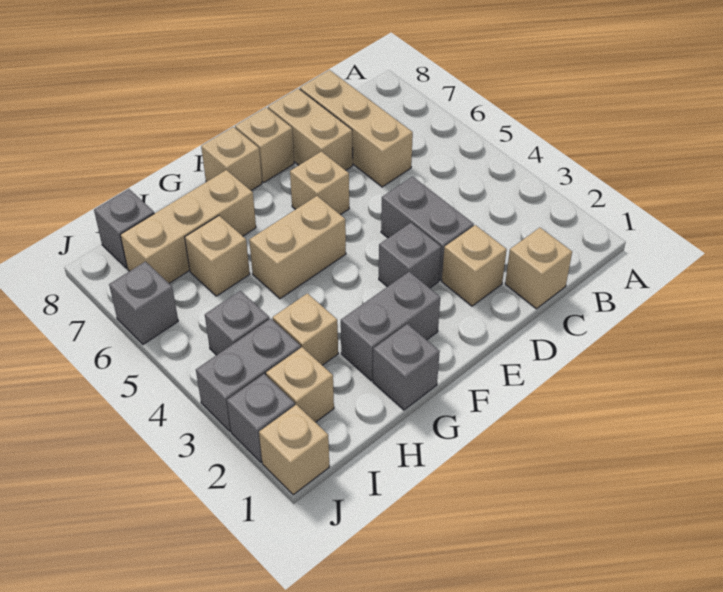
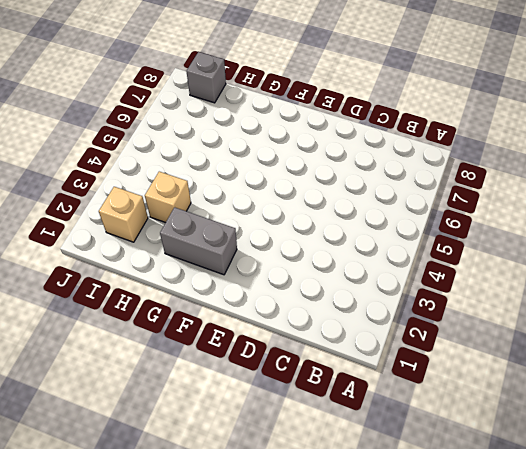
none -> tan 1x1 brick [505,228,572,309]
none -> tan 1x3 brick [300,70,413,187]
none -> tan 1x1 brick [442,225,507,306]

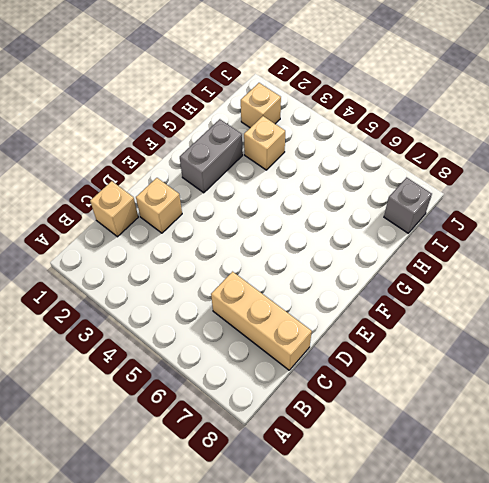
none -> grey 1x2 brick [381,177,474,280]
none -> tan 1x2 brick [268,88,353,170]
none -> grey 1x1 brick [379,223,441,288]

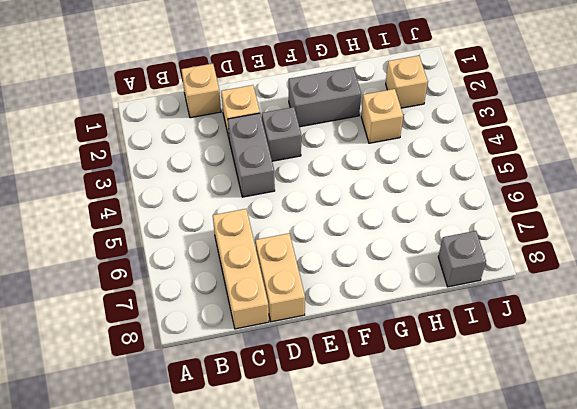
none -> tan 1x1 brick [290,151,349,215]
none -> tan 1x1 brick [235,107,294,182]
none -> tan 1x2 brick [249,196,346,299]

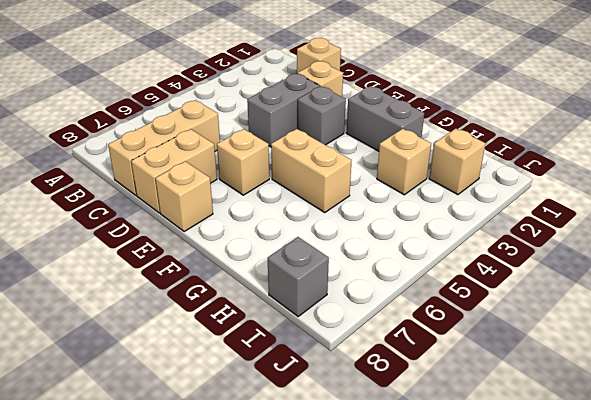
none -> tan 1x1 brick [201,127,262,191]
none -> grey 1x1 brick [373,324,440,410]
none -> tan 1x3 brick [120,170,256,283]

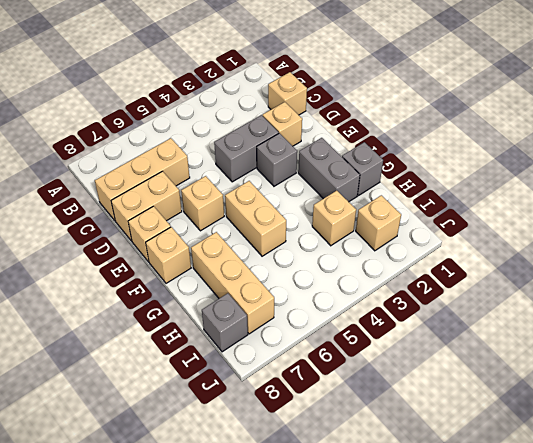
none -> tan 1x1 brick [185,216,250,296]
none -> grey 1x2 brick [196,318,301,431]
none -> grey 1x1 brick [205,291,269,355]

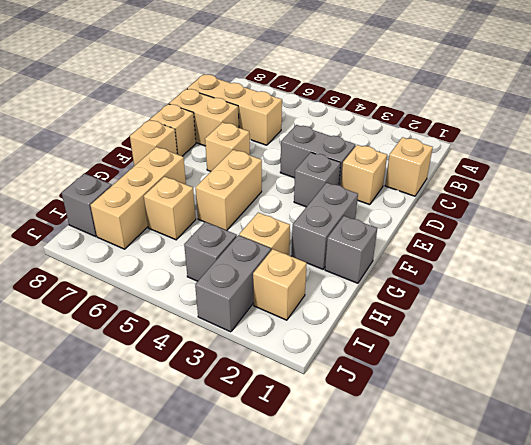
none -> tan 1x1 brick [259,405,329,495]
none -> grey 1x1 brick [227,374,295,462]
none -> grey 1x1 brick [109,262,178,344]

